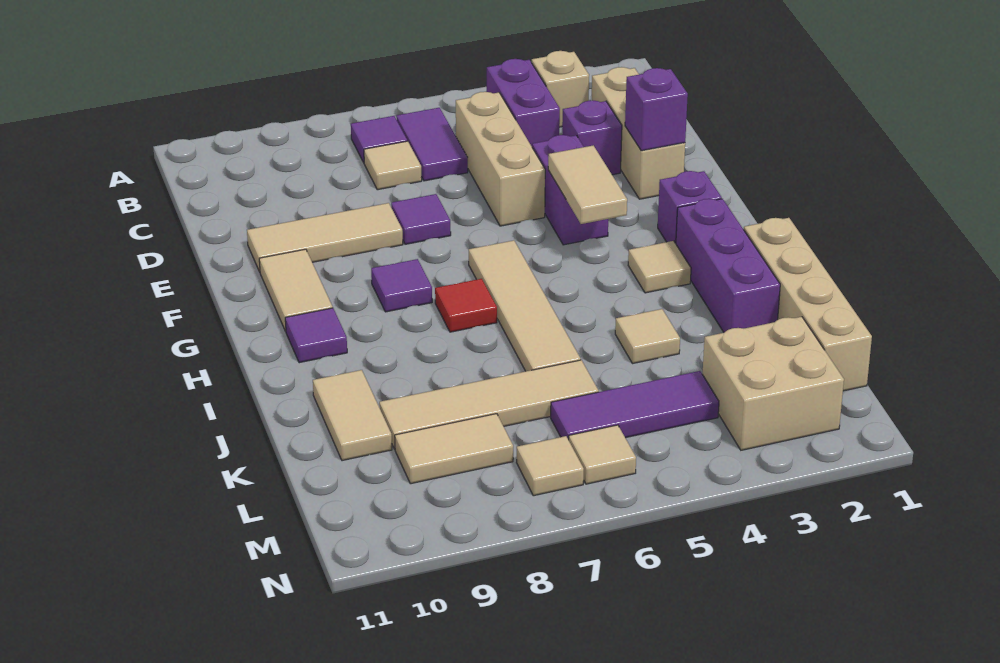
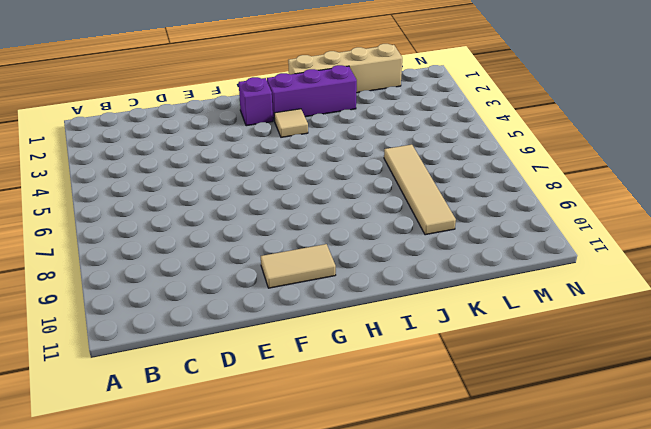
none -> tan 1x1 brick [532,51,589,127]
none -> purple 1x2 brick [487,59,560,146]
none -> purple 1x2 tile [396,108,468,181]
none -> purple 1x1 tile [351,116,407,162]

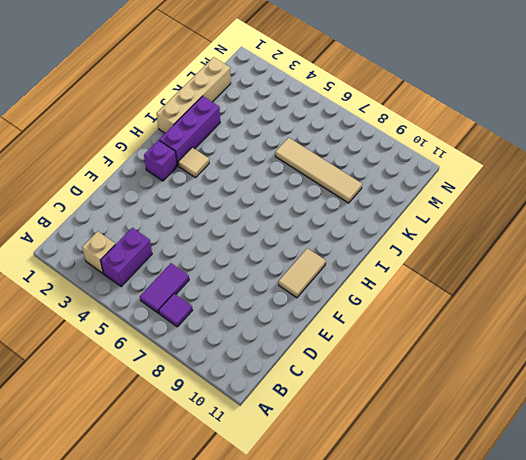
none -> tan 1x3 brick [592,67,685,199]
none -> tan 1x3 brick [456,92,545,226]
none -> tan 1x1 tile [364,141,422,190]
none -> purple 1x1 brick [562,100,622,175]

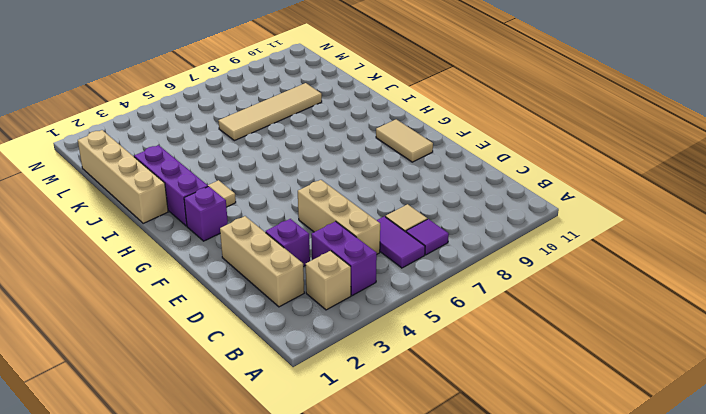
none -> purple 1x2 brick [532,135,608,245]
none -> purple 1x1 tile [391,194,451,244]
none -> tan 1x3 tile [247,203,403,272]
none -> tan 1x4 tile [469,240,581,371]

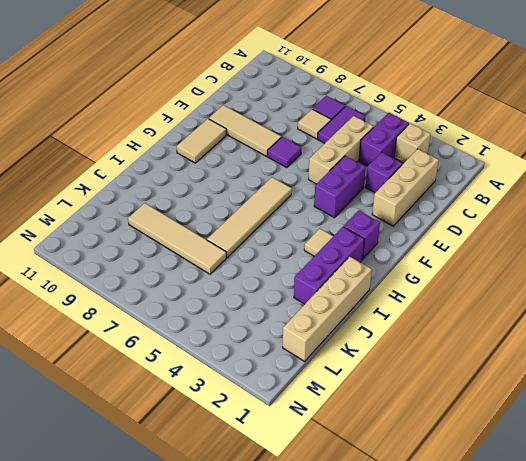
none -> purple 1x1 tile [371,259,432,312]
none -> red 1x1 tile [435,279,497,332]
none -> purple 1x1 tile [285,308,347,363]
none -> tan 1x1 tile [615,309,680,364]

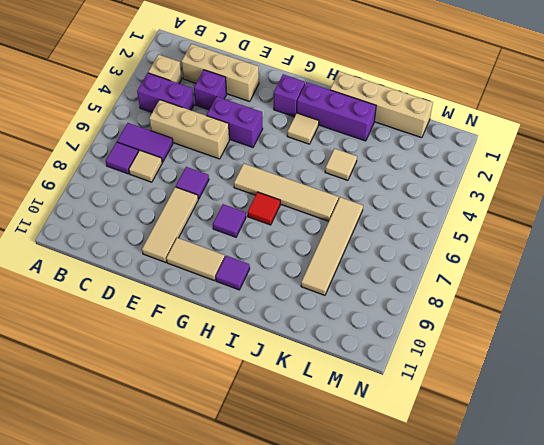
none -> tan 1x2 tile [313,370,392,461]
none -> tan 2x2 brick [703,317,844,450]
none -> purple 1x3 tile [551,371,719,440]
none -> tan 1x2 tile [395,414,513,484]

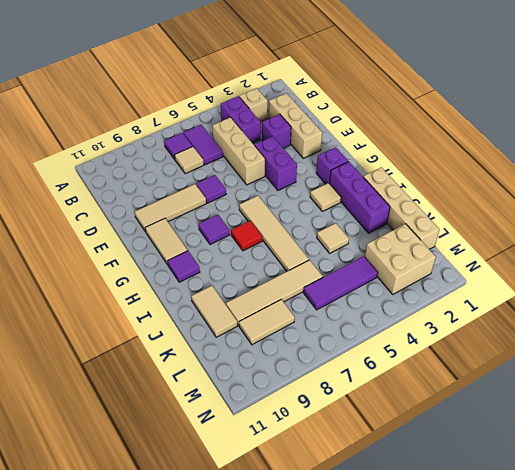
none -> tan 1x1 tile [569,425,636,484]
none -> tan 1x1 tile [517,436,584,496]
none -> purple 1x1 brick [625,68,688,151]
none -> tan 1x2 tile [548,145,627,224]

